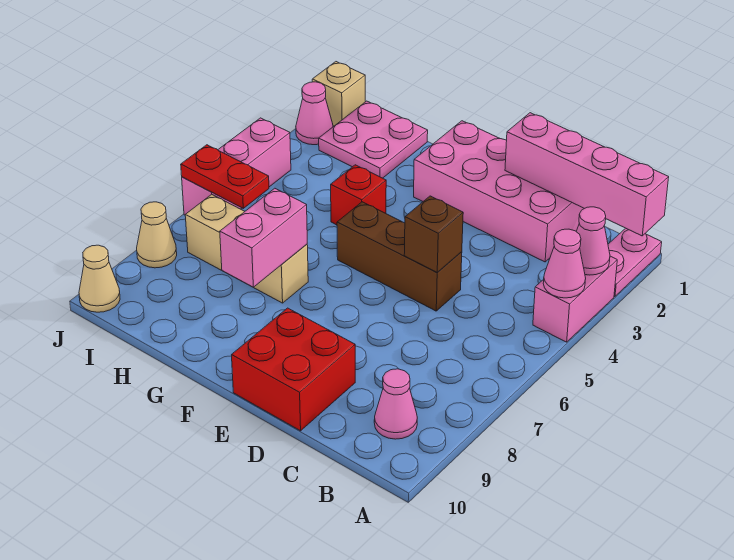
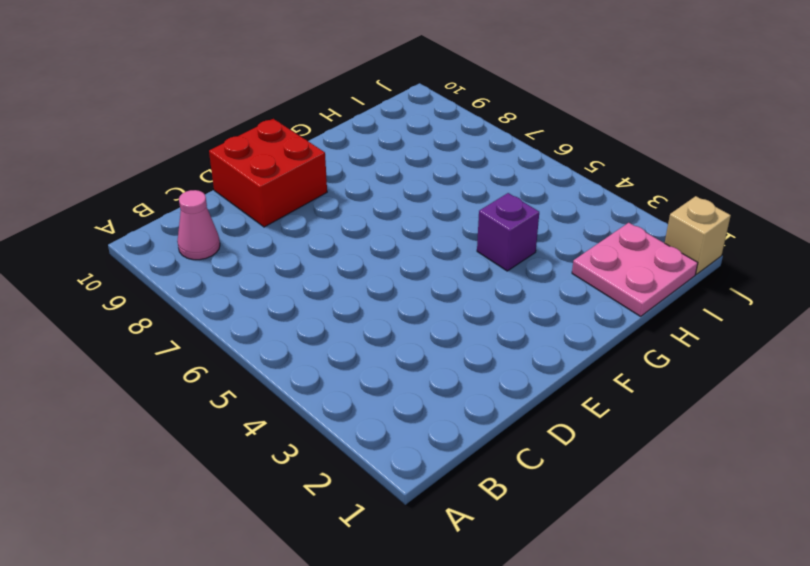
purple 1x1 brick [477,193,539,271] -> red 1x1 brick [331,165,386,225]
none -> pink 1x2 plate [608,228,662,296]
none -> pink 1x2 brick [533,256,617,342]
none -> pink 2x4 brick [414,121,584,262]

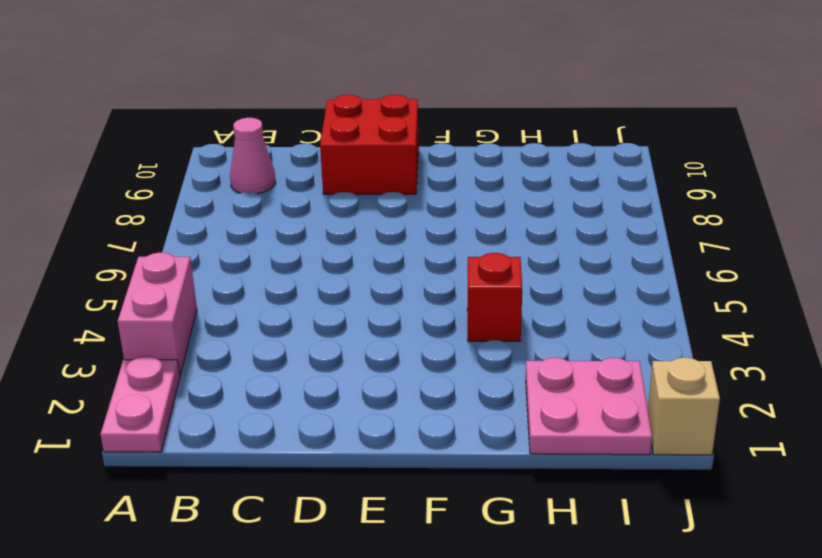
none -> pink 2x4 brick [414,121,584,262]
none -> brown 1x3 brick [337,202,462,311]
none -> tan 1x3 brick [185,194,308,303]

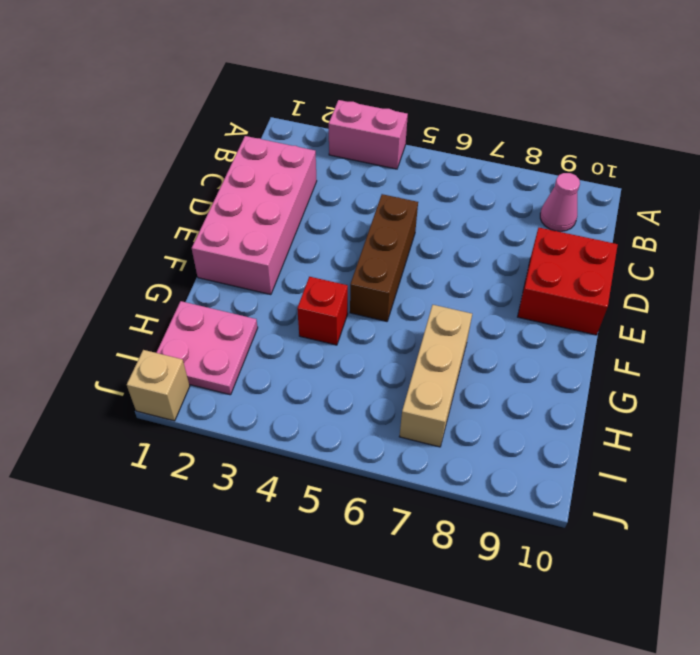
none -> pink 1x2 plate [608,228,662,296]
none -> pink 1x1 cone [296,82,333,145]
none -> pink 1x3 brick [182,118,291,215]

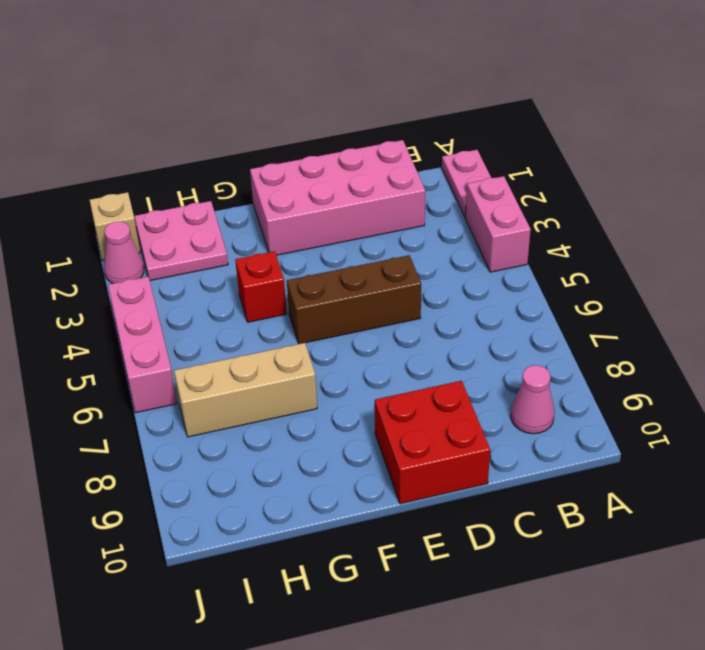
none -> tan 1x1 cone [137,202,177,268]
none -> tan 1x1 cone [79,245,120,312]
none -> pink 1x4 brick [505,113,669,236]

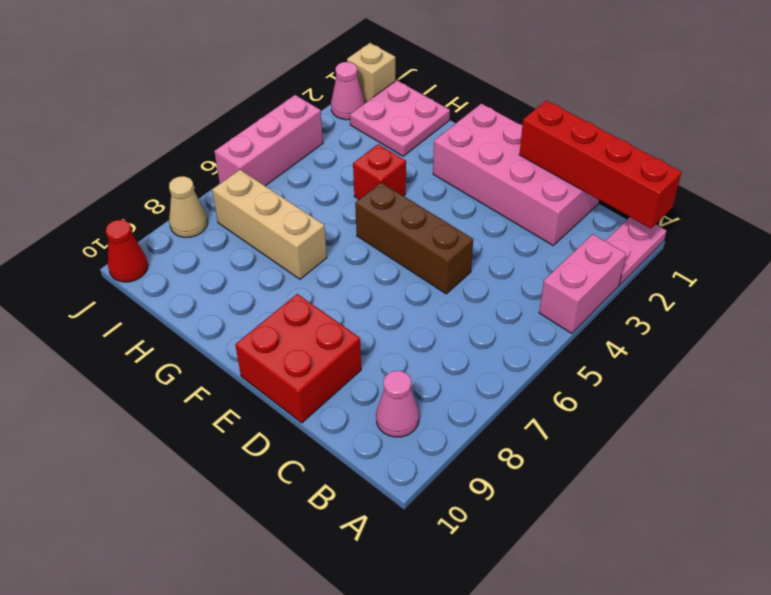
red 1x4 brick [519,100,681,229] -> pink 1x4 brick [505,113,669,236]
red 1x1 cone [106,220,148,282] -> tan 1x1 cone [79,245,120,312]
none -> pink 1x1 cone [576,207,610,275]
none -> pink 1x1 cone [543,229,586,298]
none -> brown 1x1 brick [404,196,463,273]

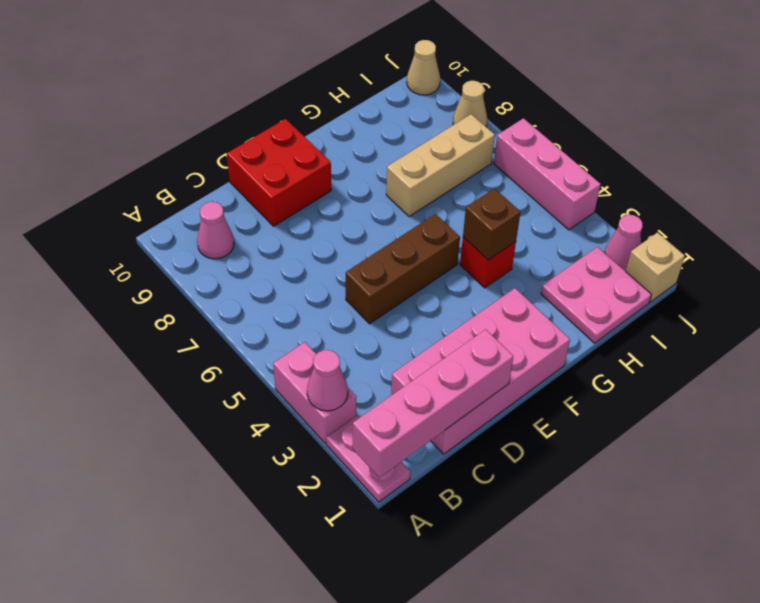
brown 1x1 brick [463,189,520,260] -> brown 1x1 brick moved to [404,196,463,273]
none -> pink 1x1 cone [543,229,586,298]
none -> pink 1x2 brick [220,188,307,287]
none -> red 1x2 plate [181,145,269,208]

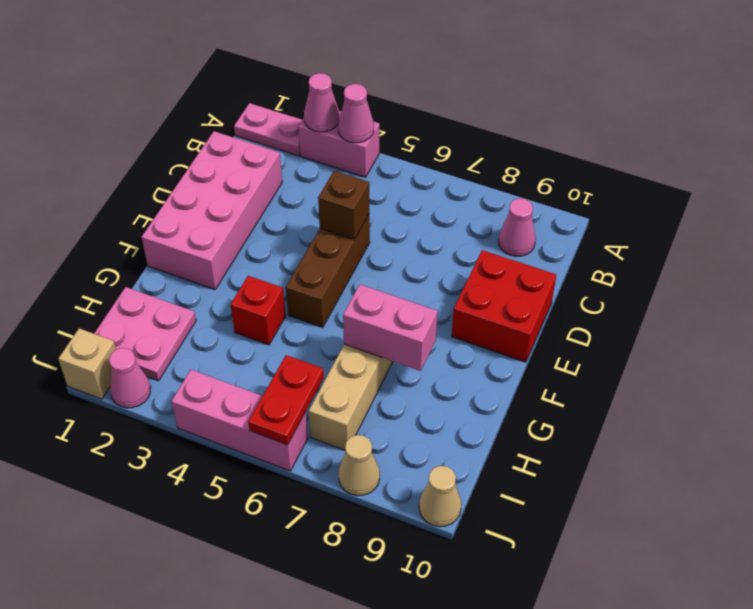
none -> pink 1x4 brick [505,113,669,236]

